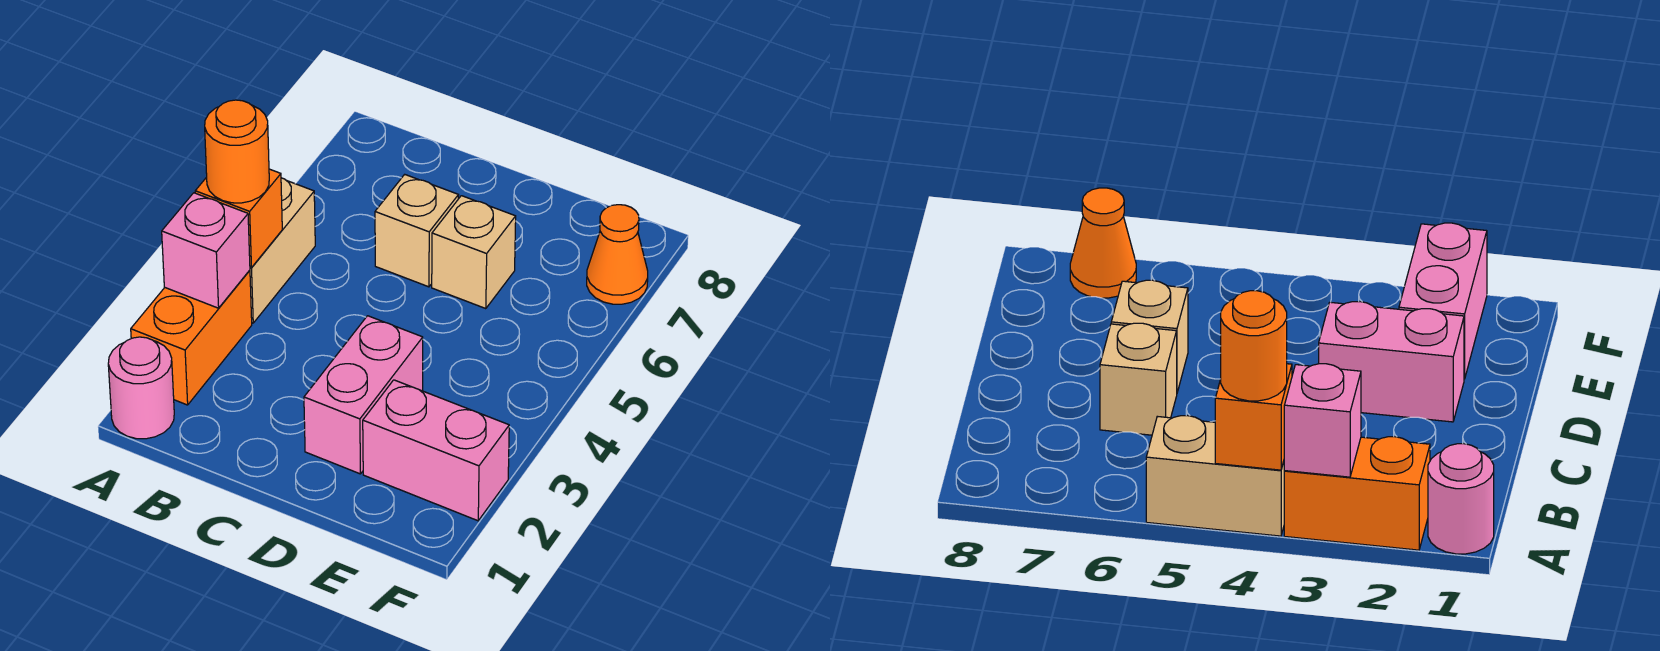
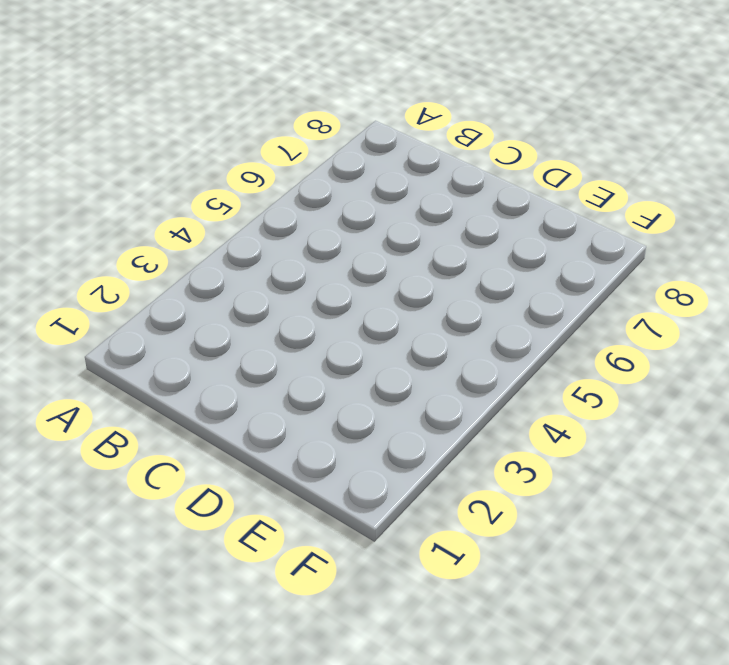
none -> pink 1x1 round brick [108,337,174,439]
none -> orange 1x2 brick [131,270,252,405]

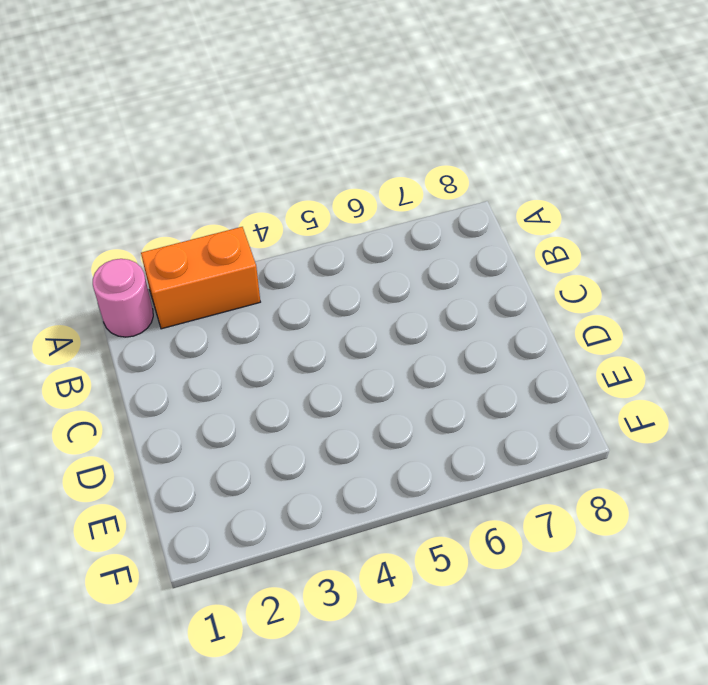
none -> tan 1x2 brick [250,178,315,323]
none -> tan 1x1 brick [375,174,459,287]

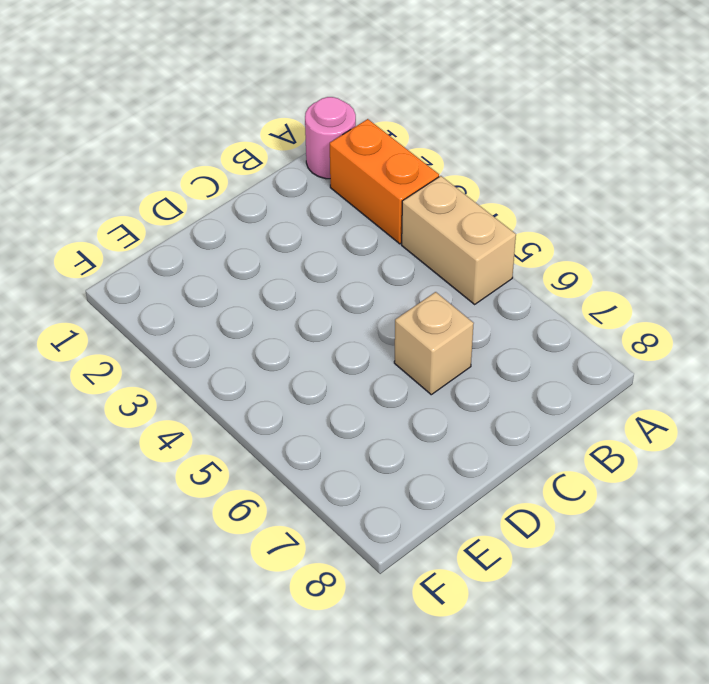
none -> pink 1x2 brick [304,316,423,474]
none -> tan 1x1 brick [432,196,516,309]

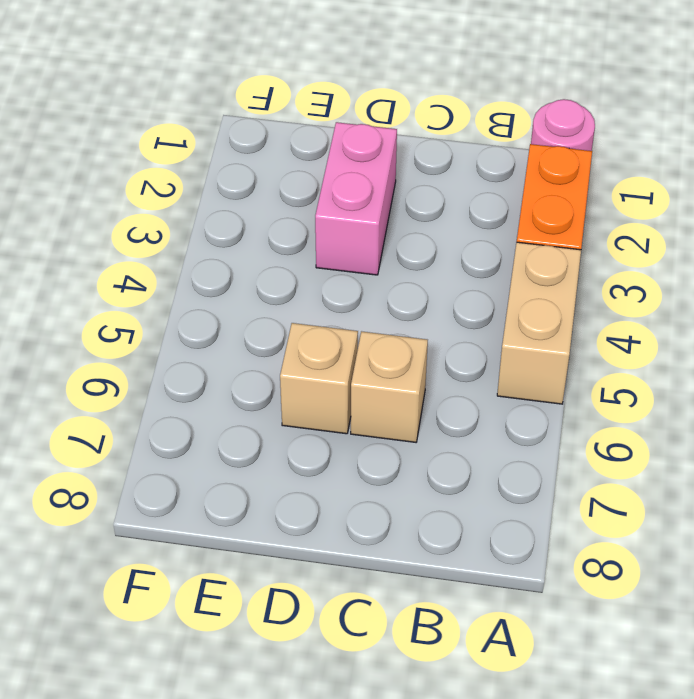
none -> pink 1x2 brick [363,380,509,521]
none -> orange 1x1 cone [587,205,648,304]

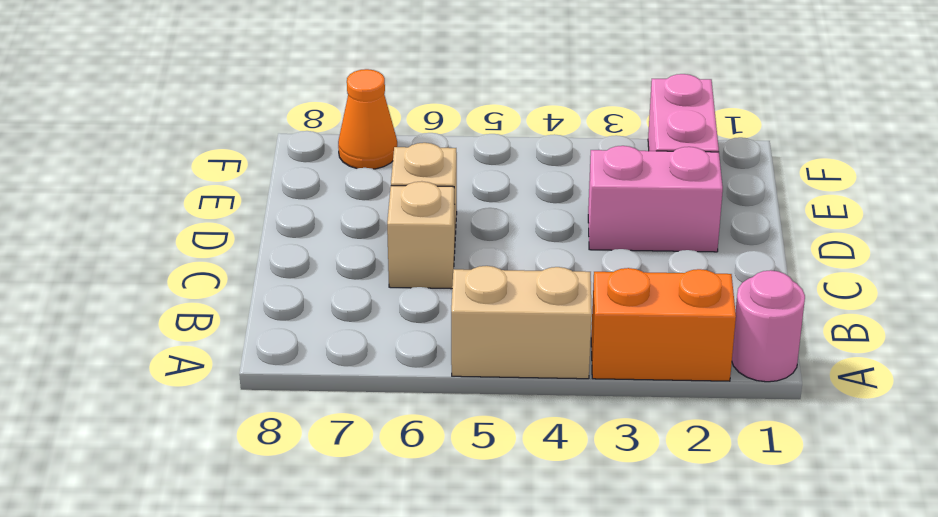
none -> pink 1x1 brick [162,193,250,308]
none -> orange 1x1 brick [195,169,282,268]

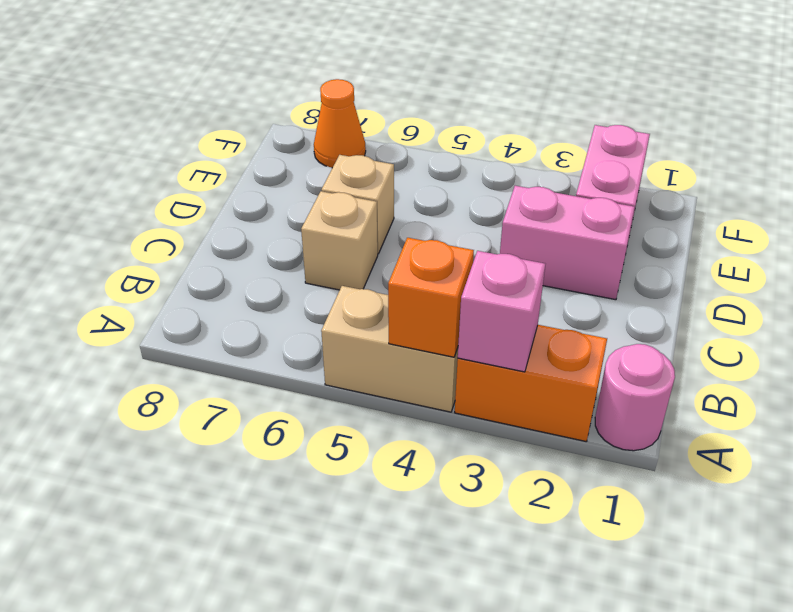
none -> orange 1x1 round brick [205,100,269,203]

